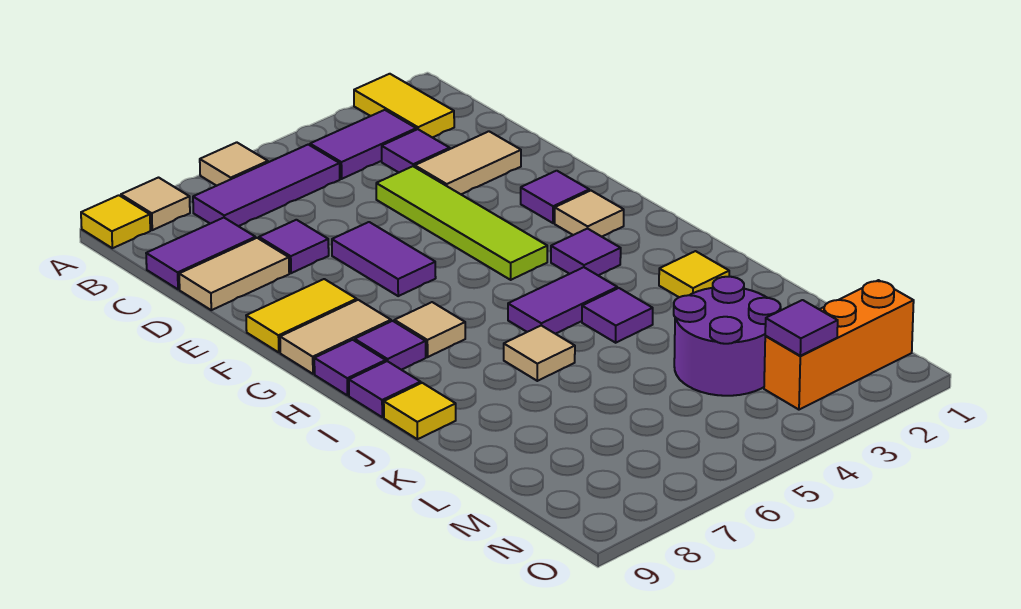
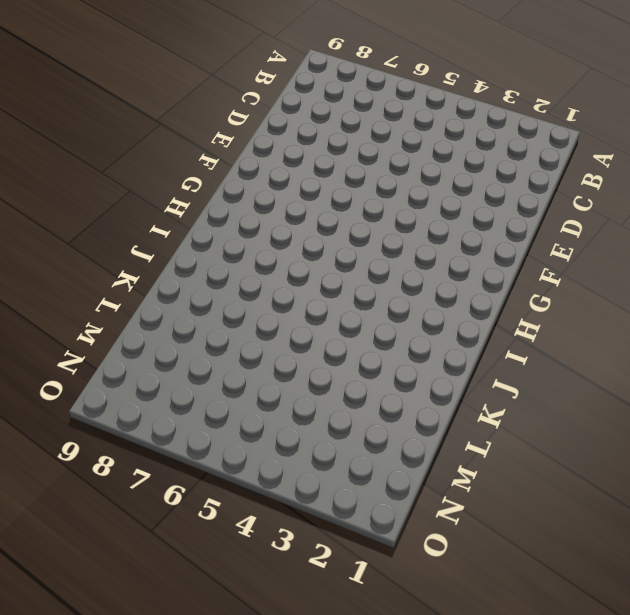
none -> yellow 1x2 tile [354,74,454,138]
none -> tan 1x1 tile [200,142,268,186]
none -> tan 1x1 tile [121,178,190,230]
none -> yellow 1x1 tile [81,195,150,248]

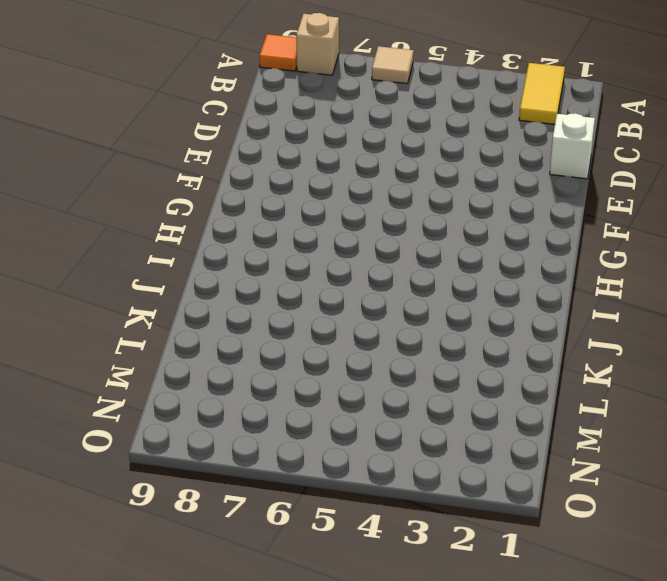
tan 1x1 brick [296,13,339,75] -> tan 1x1 tile [121,178,190,230]
orange 1x1 tile [259,34,297,71] -> yellow 1x1 tile [81,195,150,248]
white 1x1 brick [550,113,595,179] -> none
none -> purple 1x2 tile [310,110,416,179]
none -> purple 1x3 tile [193,145,340,226]
none -> purple 1x1 tile [382,129,450,173]
none -> purple 1x2 tile [146,218,255,289]

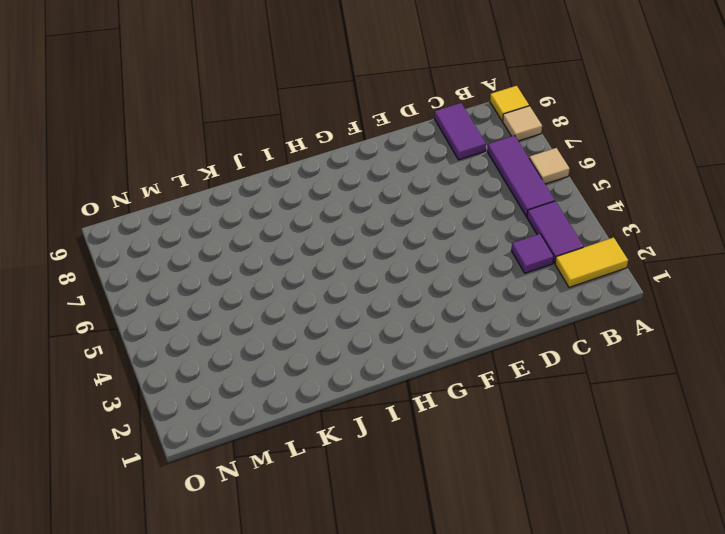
none -> tan 1x2 tile [415,131,521,194]
none -> lime 1x4 tile [376,166,547,280]
none -> purple 1x1 tile [259,220,329,273]
none -> tan 1x2 tile [179,238,289,310]

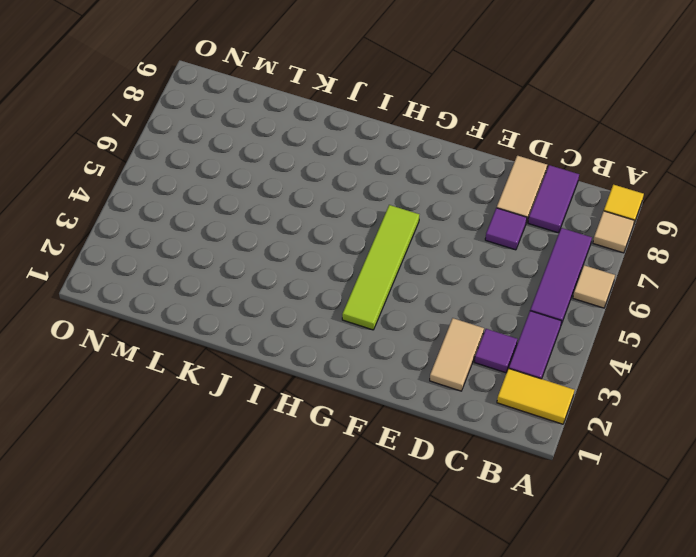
lime 1x4 tile [342,205,419,330] -> lime 1x4 tile turned to [376,166,547,280]
none -> purple 1x2 tile [332,222,436,296]
none -> purple 1x1 tile [521,171,589,223]
none -> yellow 1x2 tile [246,279,357,352]
none -> tan 1x1 tile [555,191,624,237]

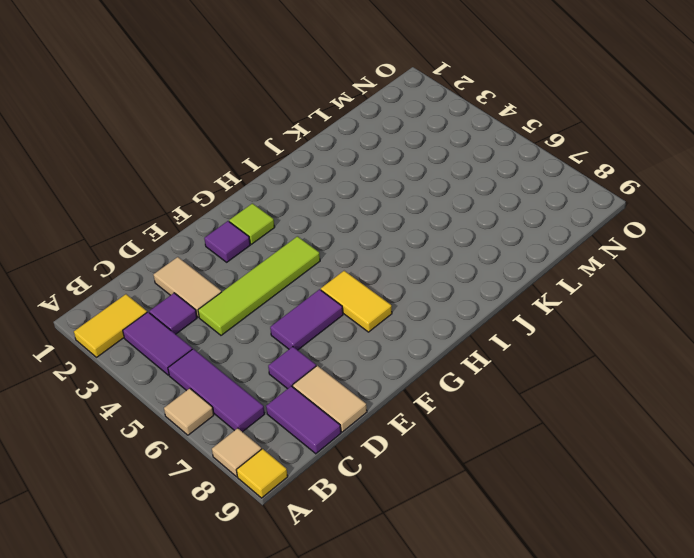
lime 1x1 tile [229,203,275,244] -> tan 1x1 tile [555,191,624,237]
yellow 1x2 tile [321,271,392,332] -> yellow 1x2 tile moved to [246,279,357,352]
none -> tan 1x2 tile [280,300,391,374]
none -> purple 1x1 tile [551,228,621,276]
none -> tan 1x1 tile [394,302,465,357]
none -> purple 1x1 tile [355,321,426,370]

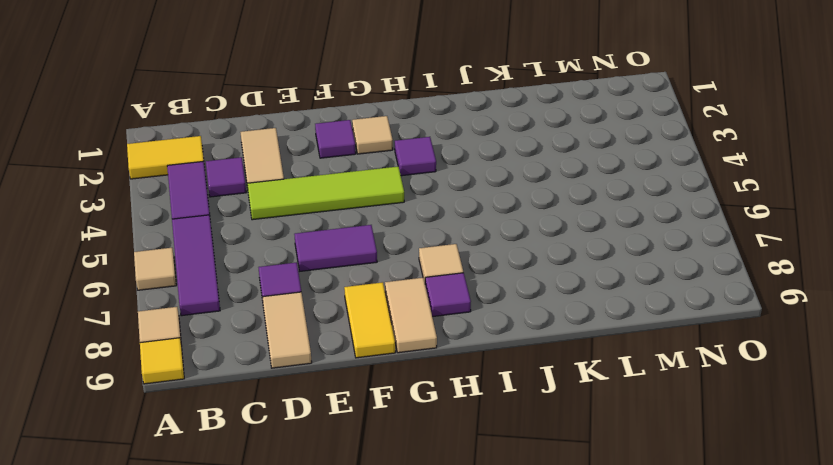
none -> purple 1x2 tile [146,218,255,289]
none -> purple 1x1 tile [314,340,386,396]
none -> purple 1x2 tile [508,267,617,334]
none -> purple 1x1 tile [349,361,421,417]

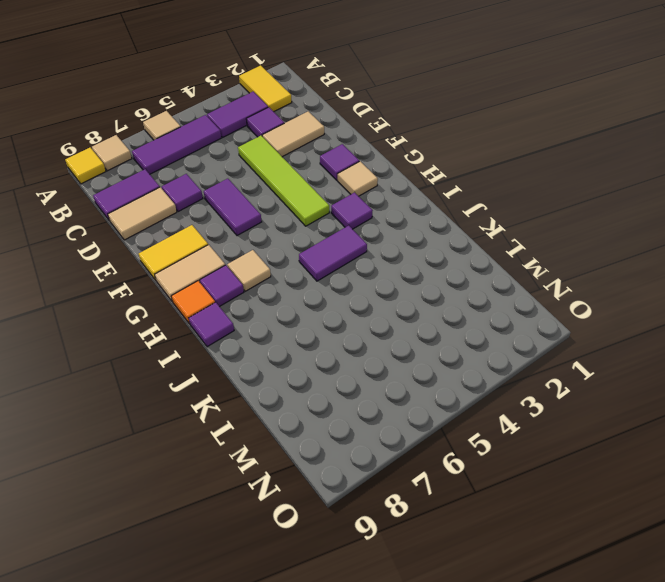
orange 1x1 tile [171,281,215,324] -> purple 1x1 tile [314,340,386,396]
none -> yellow 1x1 tile [659,251,729,297]
none -> purple 1x1 tile [582,288,653,343]
none -> tan 1x1 tile [504,326,575,381]
none -> yellow 1x1 tile [384,383,456,439]

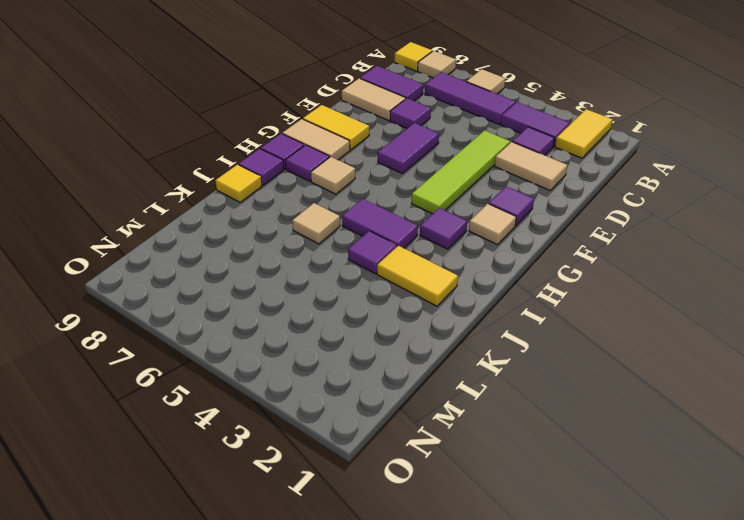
yellow 1x2 tile [377,246,458,306] -> yellow 1x1 tile [659,251,729,297]
none -> purple 2x2 round brick [674,276,781,396]
none -> orange 1x3 brick [764,280,914,410]
none -> purple 1x1 tile [765,300,838,356]

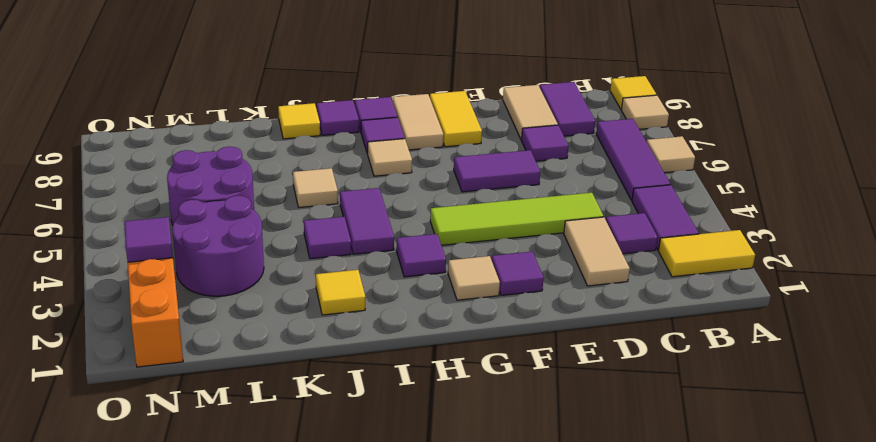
purple 2x2 round brick [167,147,254,225] -> none

